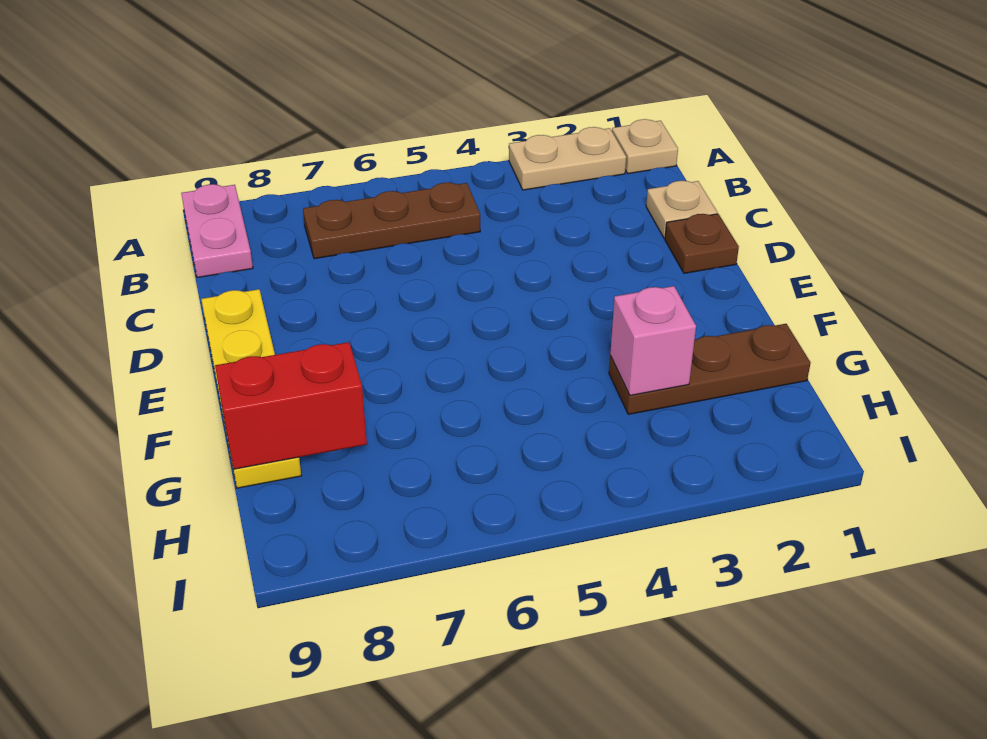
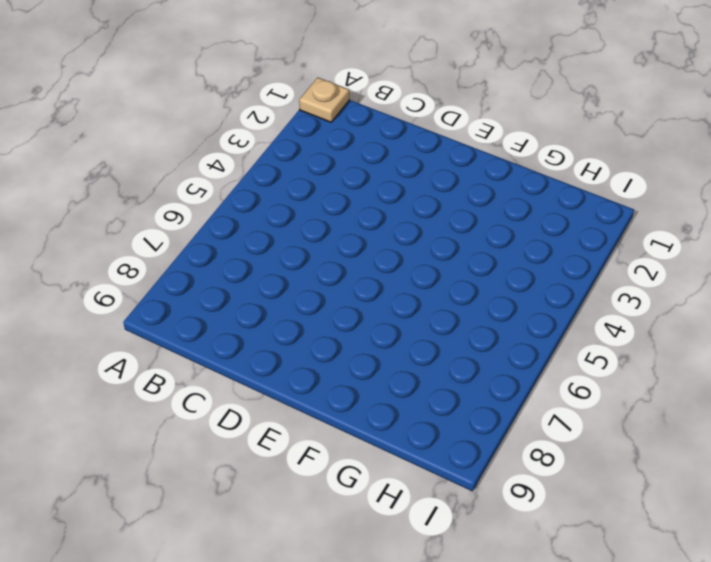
none -> tan 1x2 plate [509,127,626,190]
none -> pink 1x2 plate [181,184,253,278]

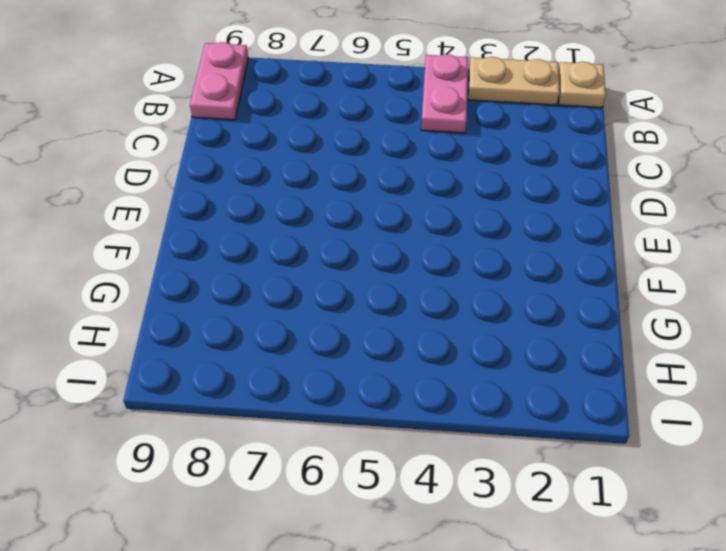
pink 1x2 plate [421,54,468,133] -> none
none -> brown 1x3 plate [303,182,480,259]
none -> tan 1x1 plate [646,181,718,238]

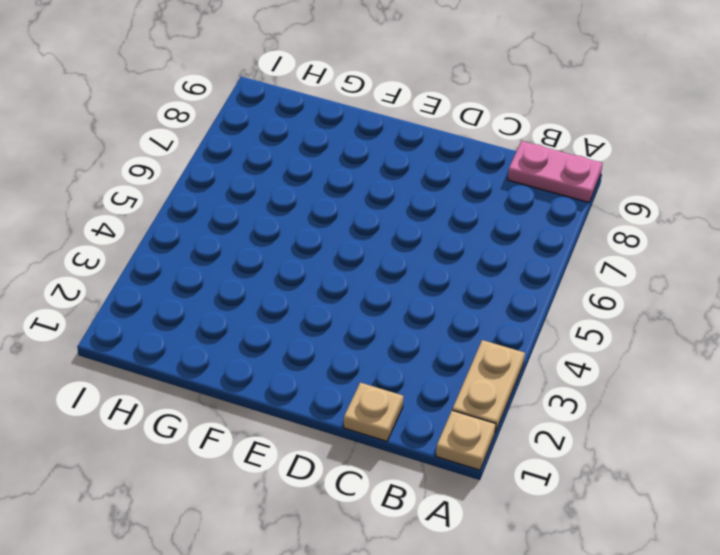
none -> brown 1x3 plate [303,182,480,259]
none -> brown 1x1 plate [665,214,739,273]

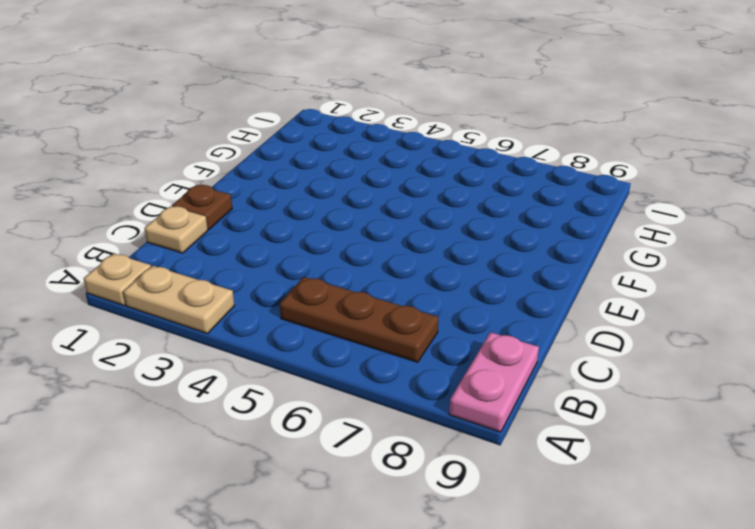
none -> yellow 1x4 plate [201,289,301,488]
none -> brown 1x3 plate [609,324,810,414]

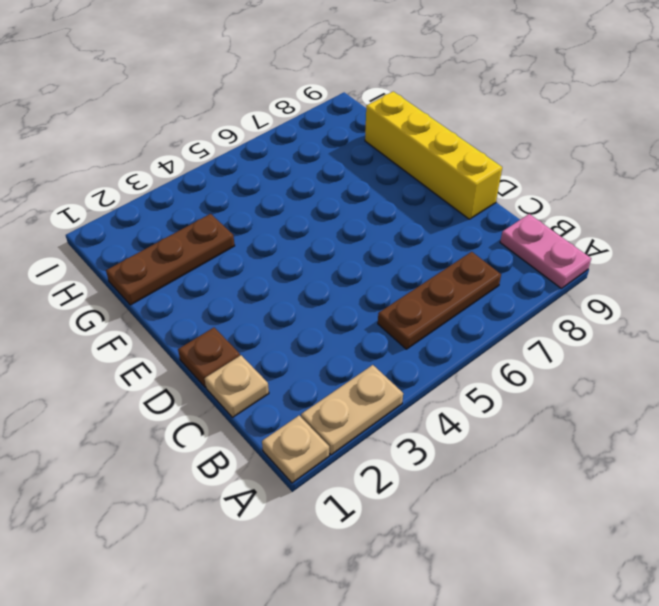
yellow 1x4 brick [365,91,502,219] -> yellow 1x4 plate [201,289,301,488]
none -> pink 1x1 brick [610,286,696,395]
none -> red 1x2 brick [215,342,367,469]

